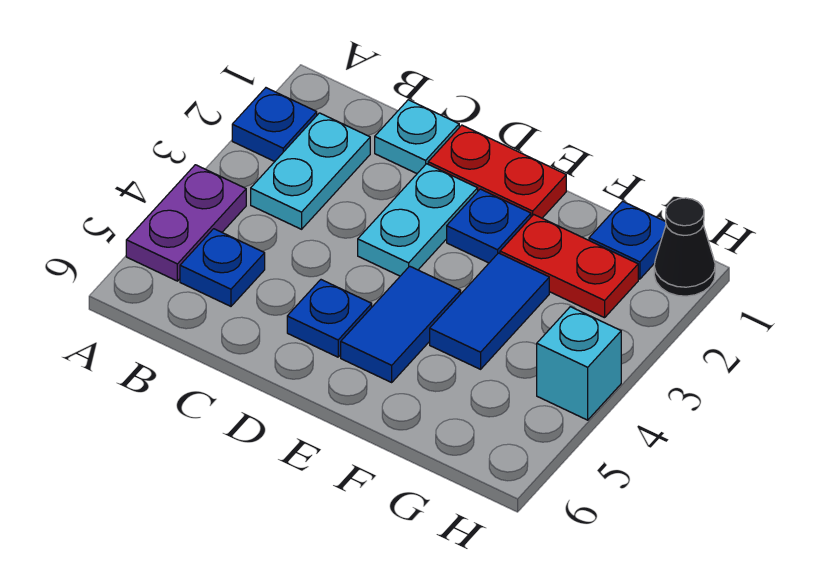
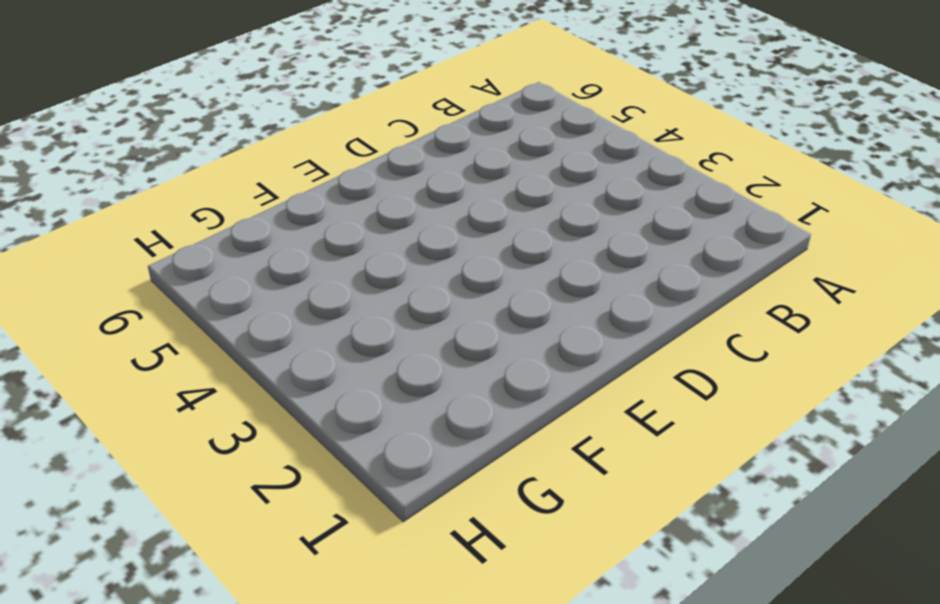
none -> blue 1x1 plate [232,88,317,161]
none -> purple 1x2 plate [126,165,246,281]
none -> cyan 1x2 plate [251,113,370,229]

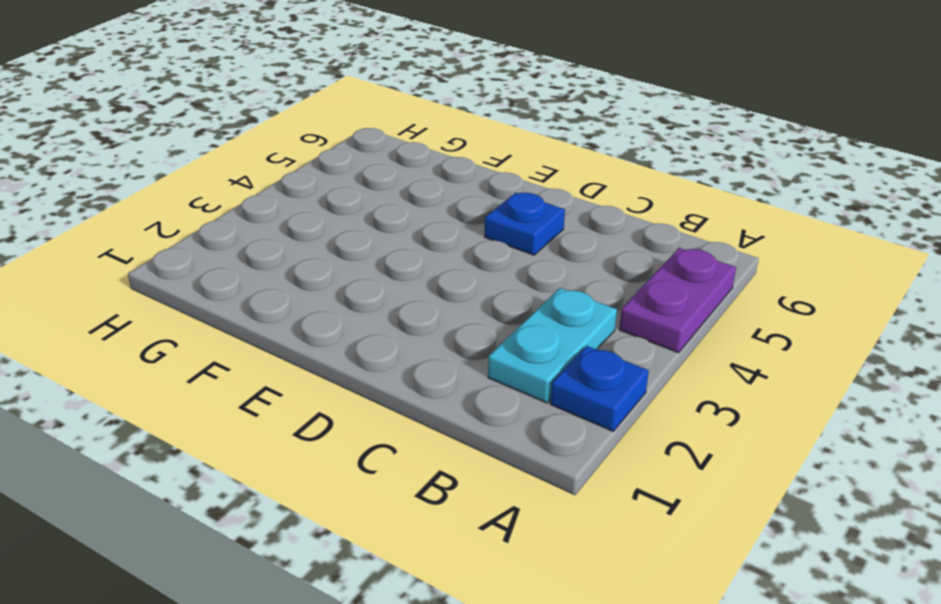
none -> blue 1x1 plate [180,229,265,306]
none -> cyan 1x1 plate [375,100,459,173]
none -> red 1x2 plate [428,125,566,218]

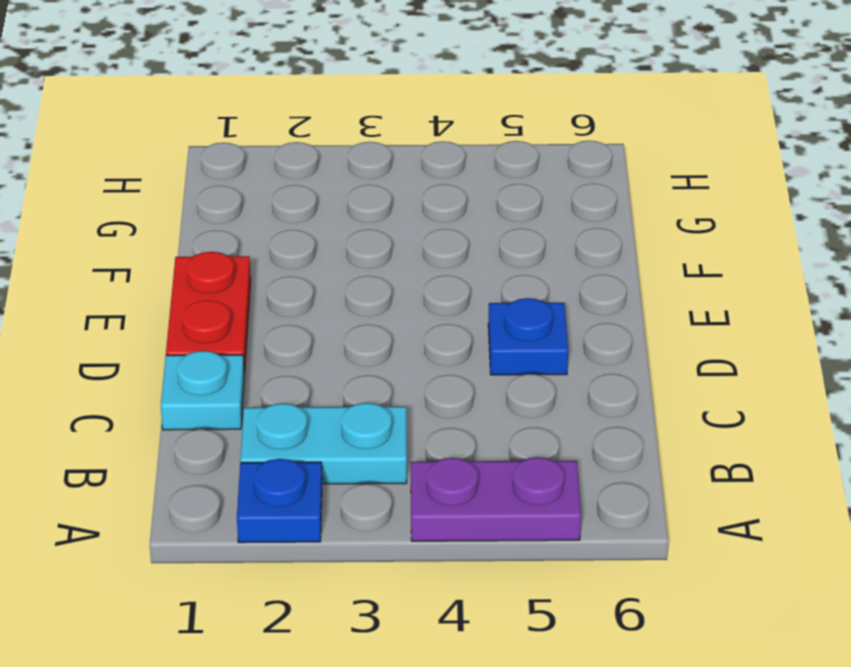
none -> blue 1x1 plate [180,229,265,306]
none -> cyan 1x2 plate [358,164,478,276]
none -> blue 1x1 plate [447,189,531,263]

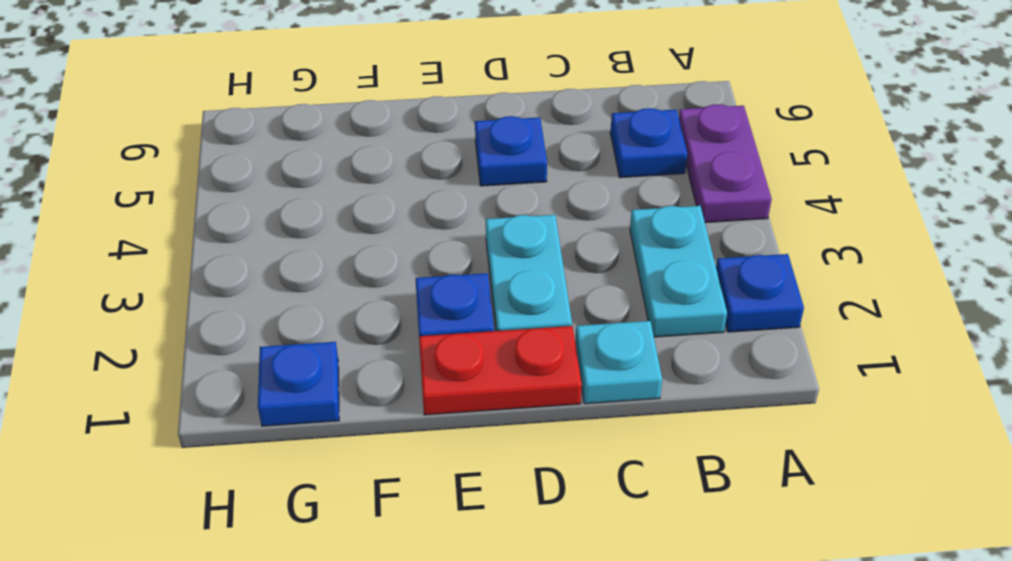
none -> blue 1x2 tile [341,266,461,382]
none -> red 1x2 plate [500,215,638,318]
none -> blue 1x2 tile [430,253,549,369]

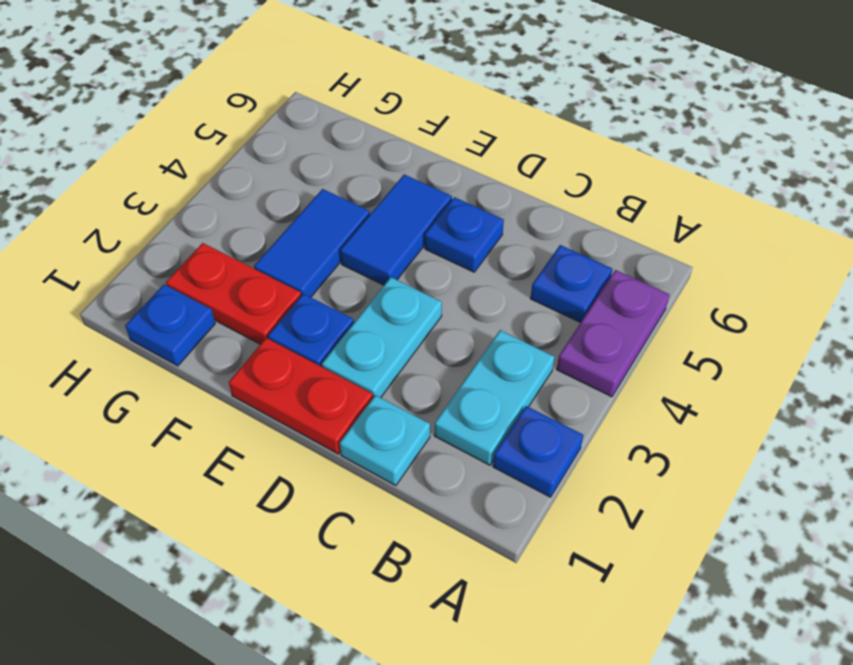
none -> black 1x1 cone [654,198,715,296]
none -> cyan 1x1 brick [537,307,621,420]

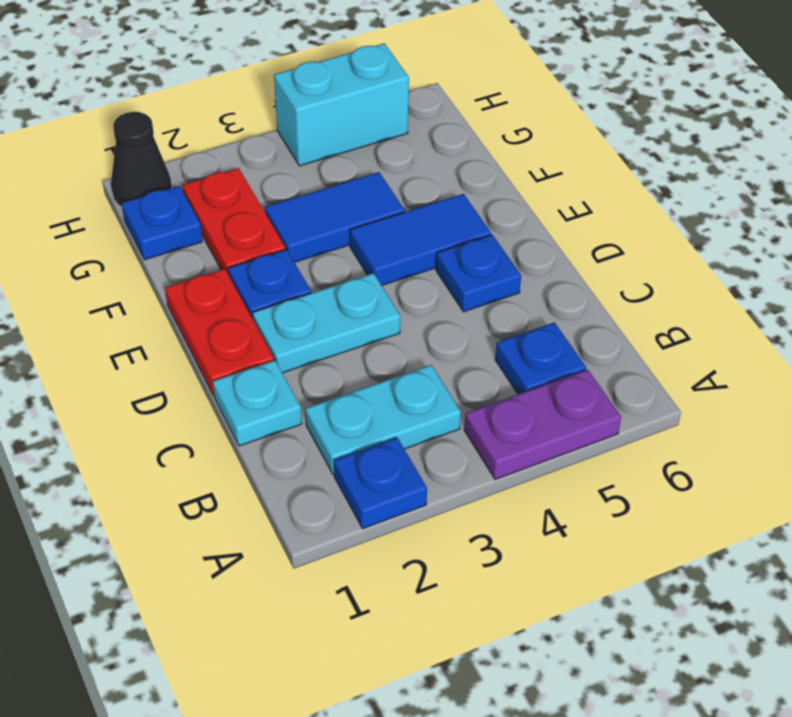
cyan 1x2 brick [274,44,409,166] -> cyan 1x1 brick [537,307,621,420]

